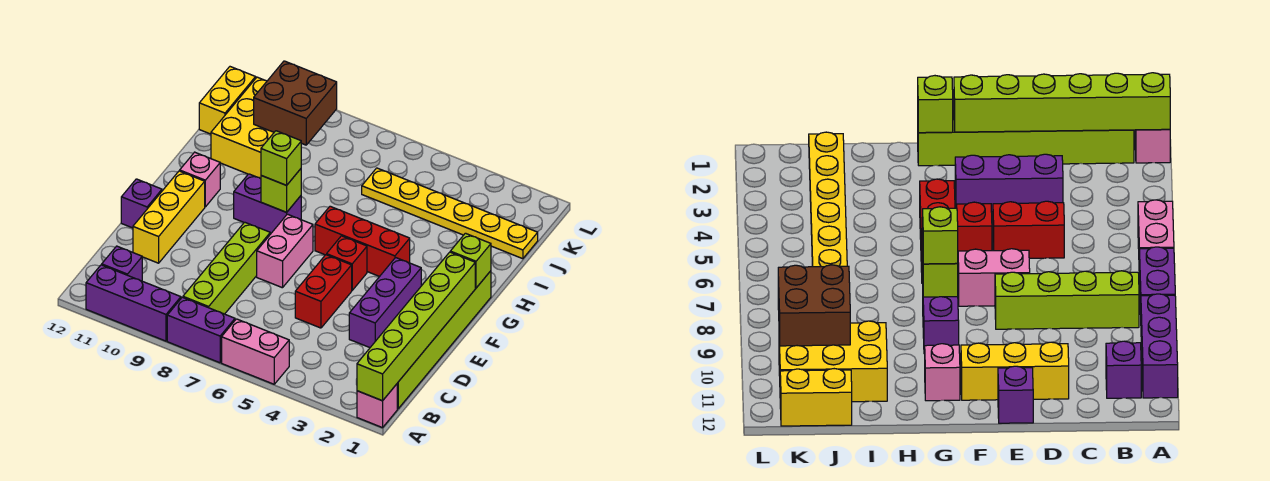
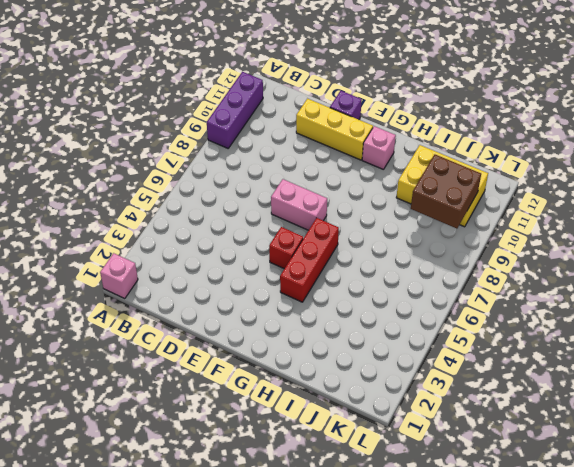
none -> pink 1x2 brick [222,319,289,384]
none -> purple 1x2 brick [167,297,235,363]
none -> lime 1x6 brick [397,271,491,409]

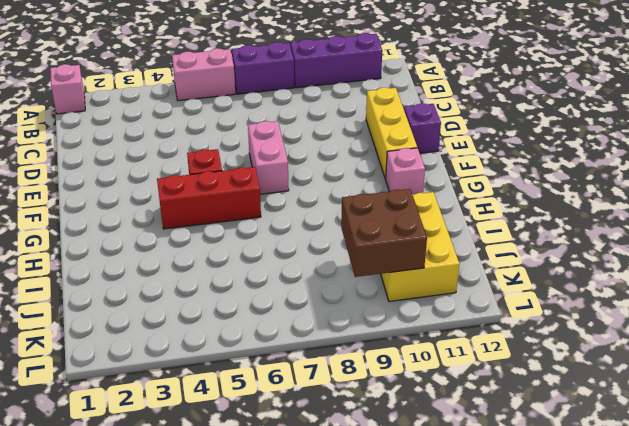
none -> lime 1x6 brick [397,271,491,409]
none -> lime 1x4 brick [183,222,270,314]
none -> purple 1x1 brick [102,246,142,281]

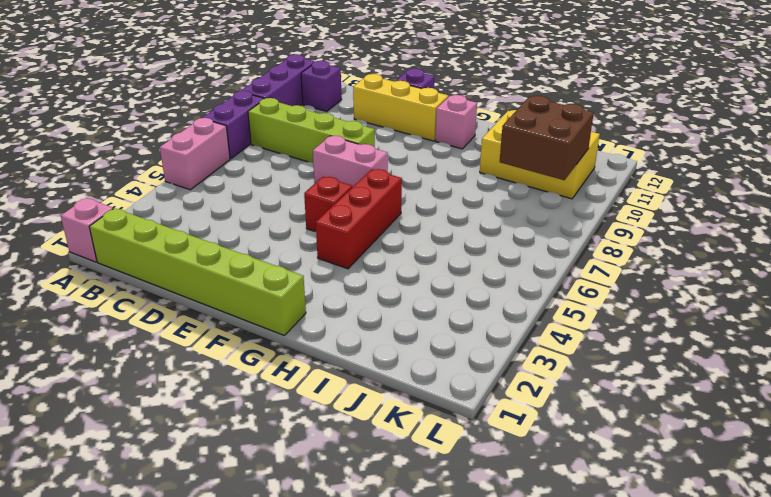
none -> purple 1x3 brick [349,258,421,348]
none -> red 1x2 brick [295,255,352,328]
none -> purple 1x2 brick [234,174,301,233]

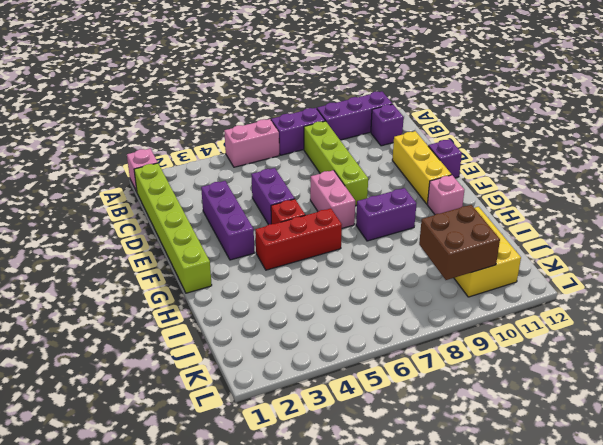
purple 1x2 brick [251,168,295,225] -> red 1x2 brick [295,255,352,328]
none -> yellow 1x6 plate [362,168,538,259]
none -> yellow 1x2 brick [199,67,256,134]
none -> lime 1x6 brick [357,252,475,401]

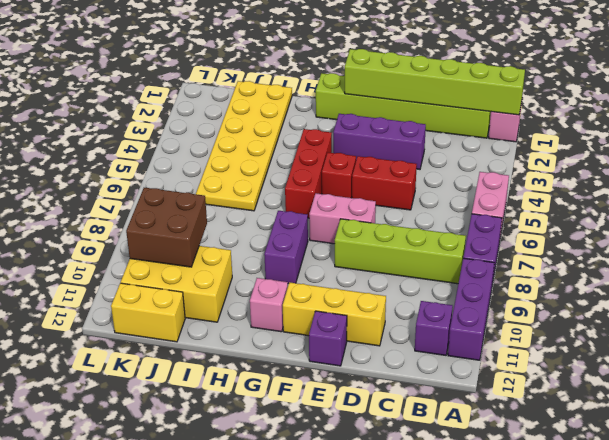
yellow 2x6 plate [196,81,292,211] -> yellow 1x6 plate [362,168,538,259]
none -> lime 1x1 brick [450,233,491,288]
none -> lime 1x1 brick [261,169,301,212]
none -> lime 1x1 brick [261,131,301,185]

